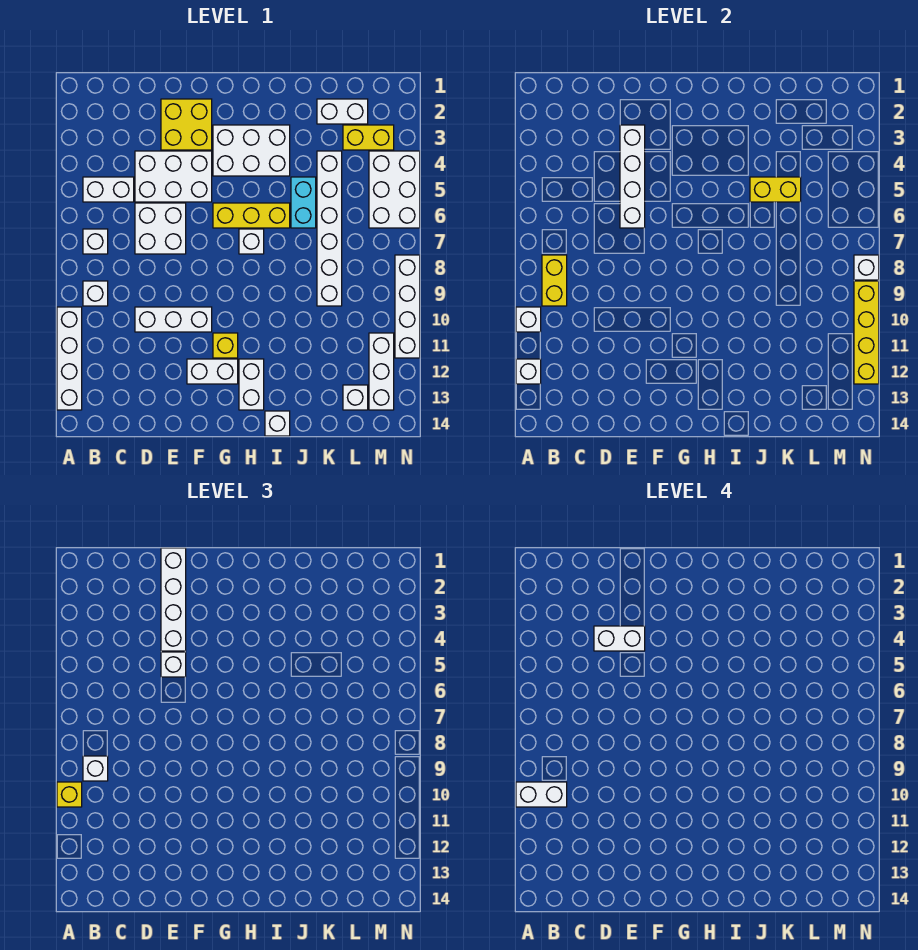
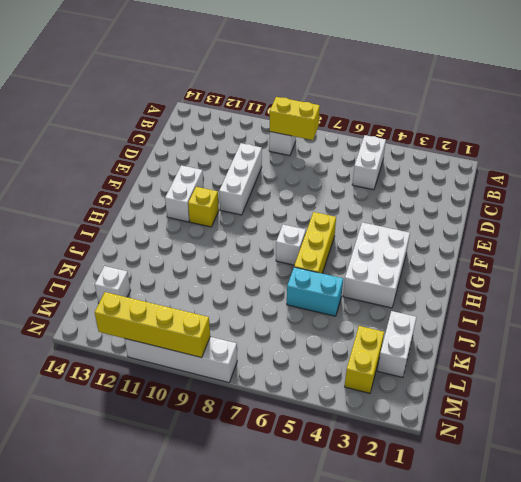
none -> white 1x4 brick [57,307,82,410]
none -> white 1x1 brick [83,229,108,254]
none -> white 2x3 brick [135,151,212,202]
none -> white 2x2 brick [135,203,186,254]

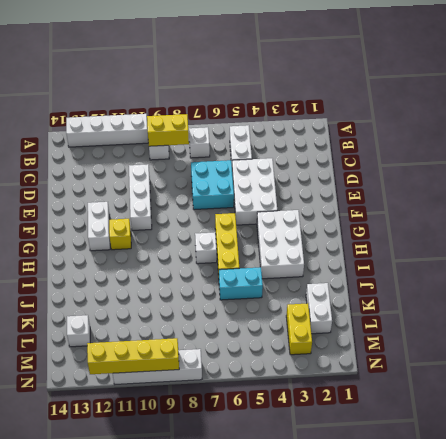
cyan 2x2 brick [191,160,234,210] -> white 2x2 brick [135,203,186,254]
none -> yellow 2x2 brick [161,99,212,150]
none -> white 1x2 brick [239,359,264,410]
none -> white 1x1 brick [265,411,290,436]
none -> white 1x6 brick [317,151,342,306]

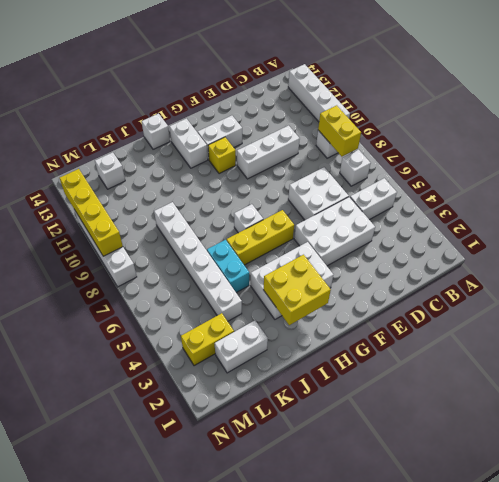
yellow 2x2 brick [264,255,331,325] -> yellow 2x2 brick moved to [161,99,212,150]
none -> white 2x3 brick [369,151,420,228]
none -> white 1x3 brick [369,333,394,410]
none -> white 1x1 brick [516,307,541,332]
none -> white 1x1 brick [516,359,541,384]

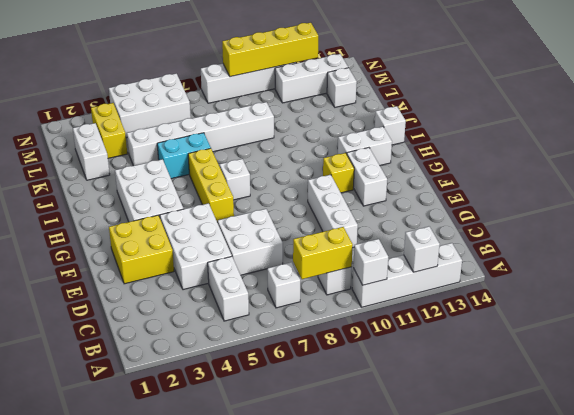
none -> white 1x4 brick [620,125,645,228]
none -> yellow 1x2 brick [750,177,801,202]
none -> white 1x1 brick [854,255,879,280]
none -> yellow 1x1 brick [57,782,82,807]

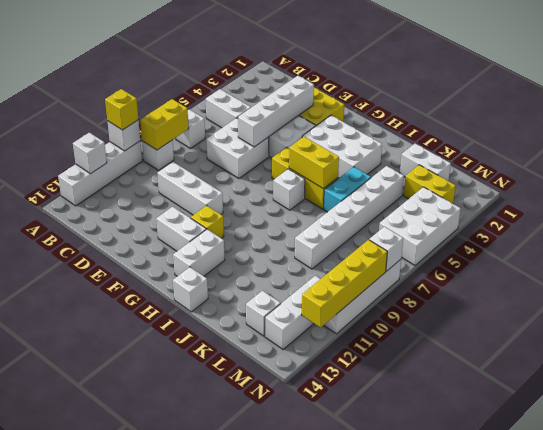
yellow 1x2 brick [289,137,339,189] -> yellow 1x2 brick moved to [750,177,801,202]
none -> white 1x1 brick [83,756,108,781]
none -> white 1x4 brick [161,548,186,651]
none -> white 1x1 brick [161,652,186,677]
none -> white 1x2 brick [516,782,567,807]

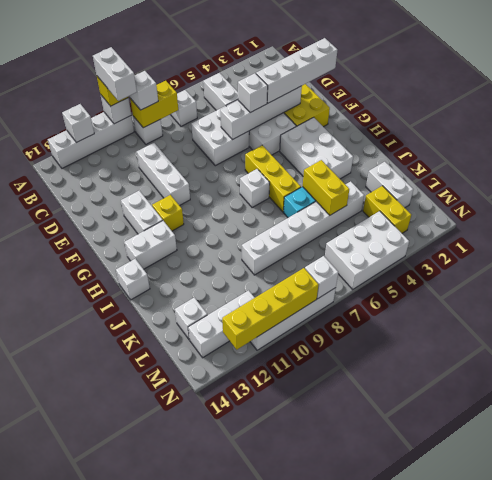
none -> white 1x2 brick [594,626,645,651]

